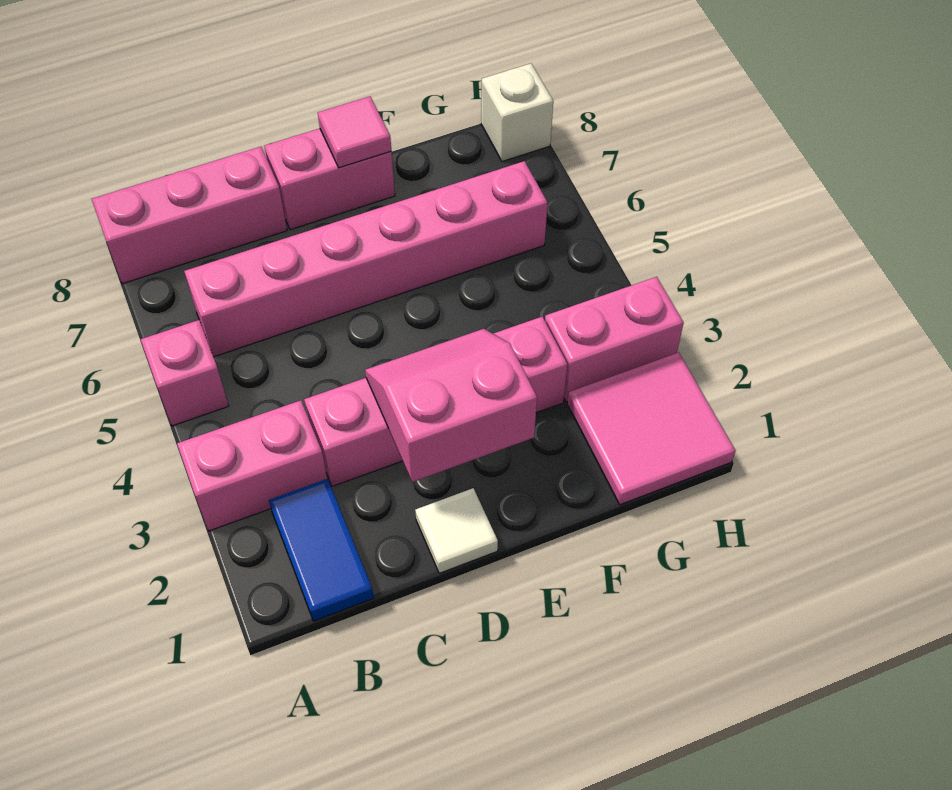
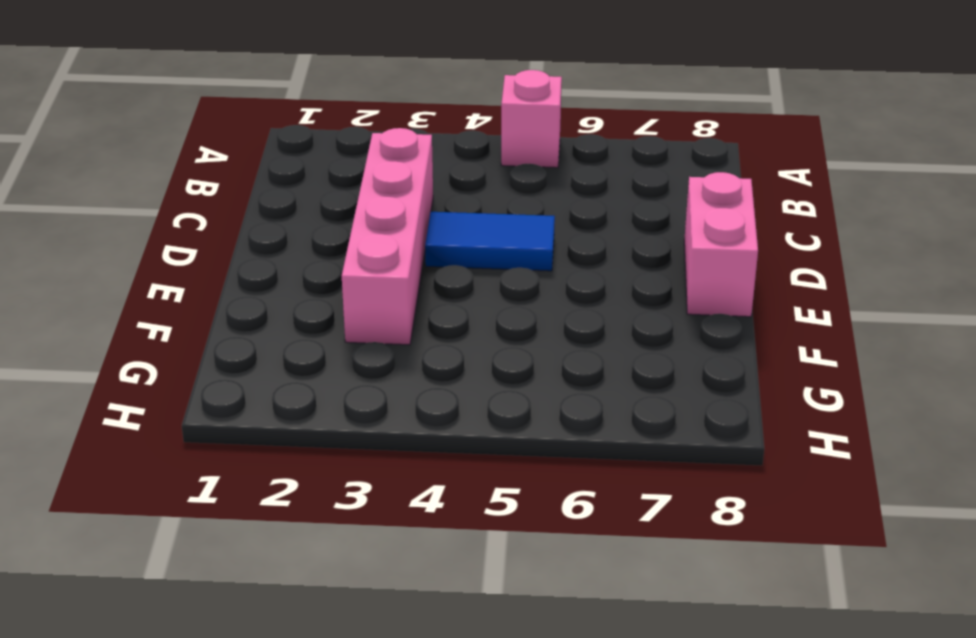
blue 1x2 tile [425,212,555,271] -> blue 1x2 tile moved to [269,479,374,621]
none -> pink 1x2 brick [177,400,327,531]
none -> pink 1x3 brick [92,147,287,284]
none -> pink 1x6 brick [184,161,548,357]

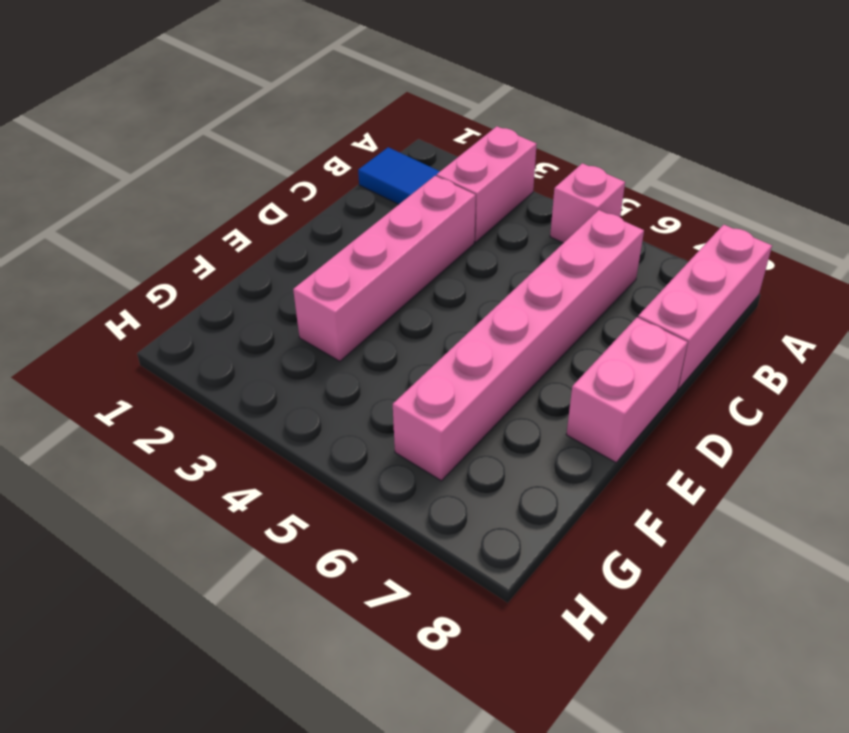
none -> white 1x1 tile [415,488,498,573]
none -> pink 2x2 tile [567,352,735,505]
none -> pink 1x2 brick [545,277,684,402]

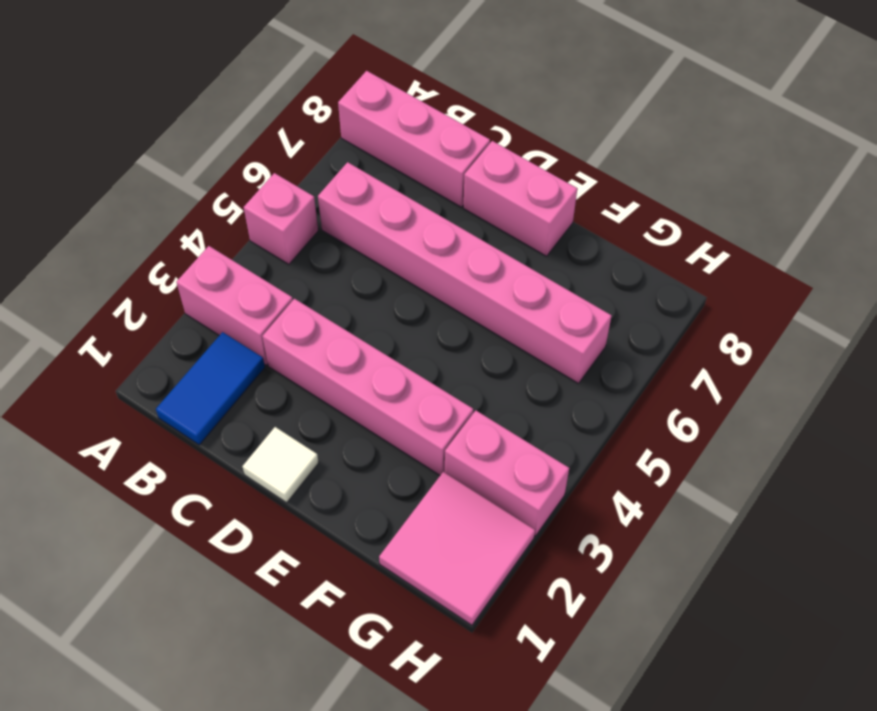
none -> white 1x1 brick [481,64,553,161]
none -> pink 2x2 slope [365,329,537,482]
none -> pink 1x1 tile [318,97,391,168]

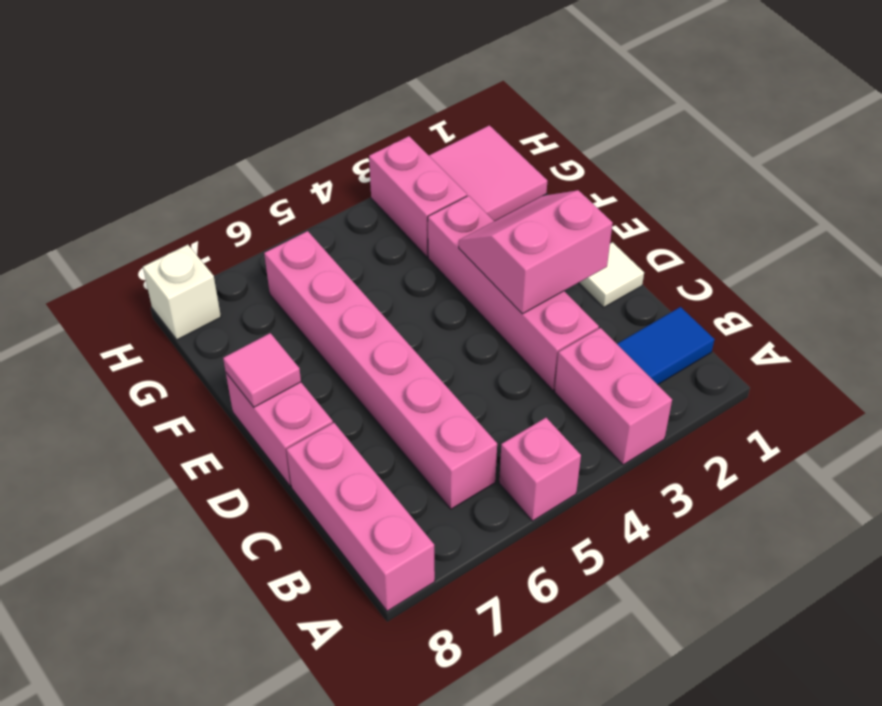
pink 2x2 slope [459,190,613,314] -> pink 2x2 slope turned to [365,329,537,482]

